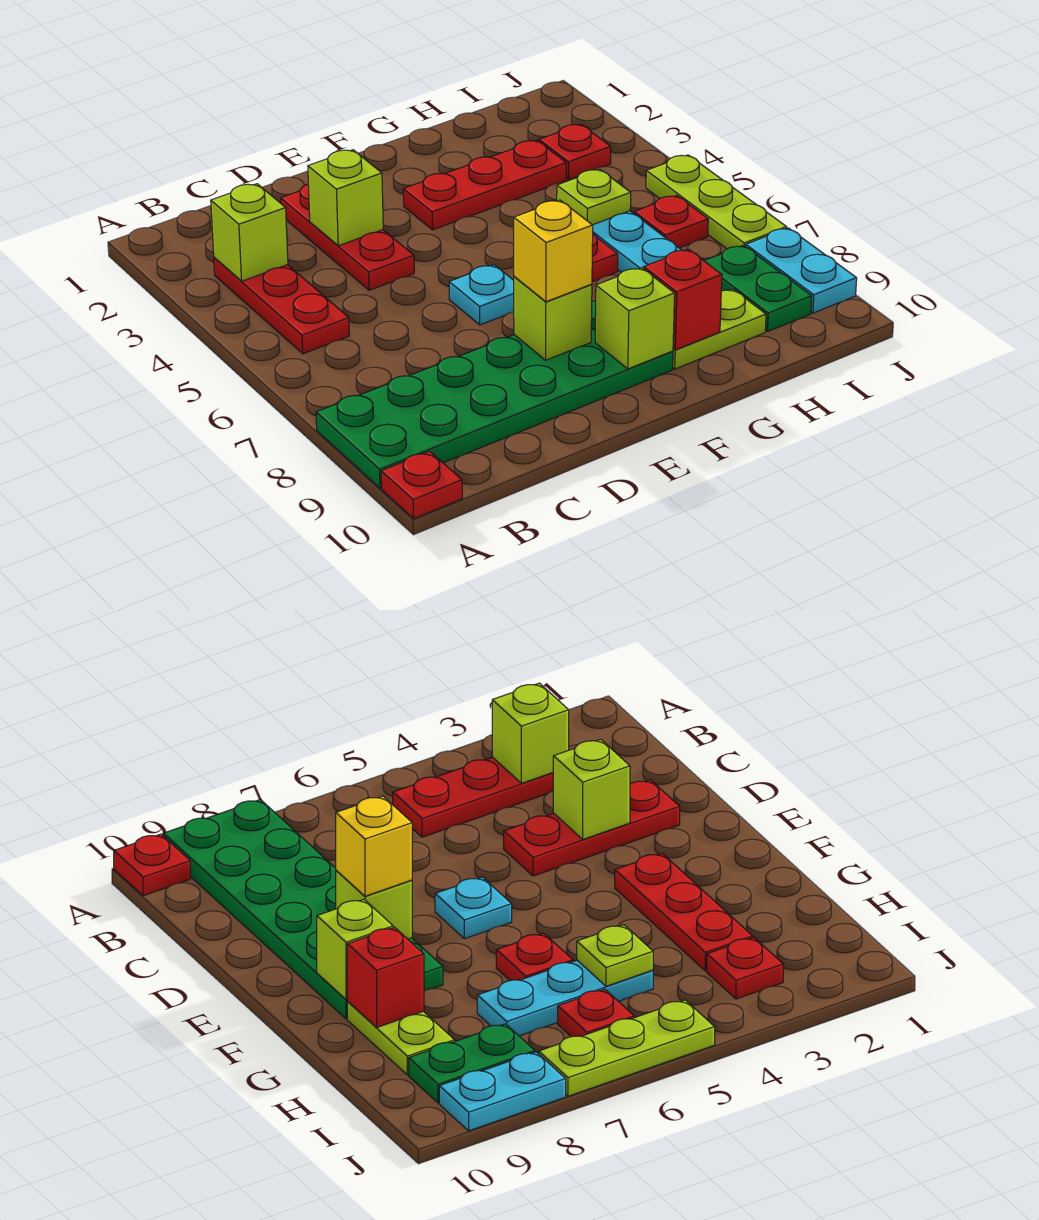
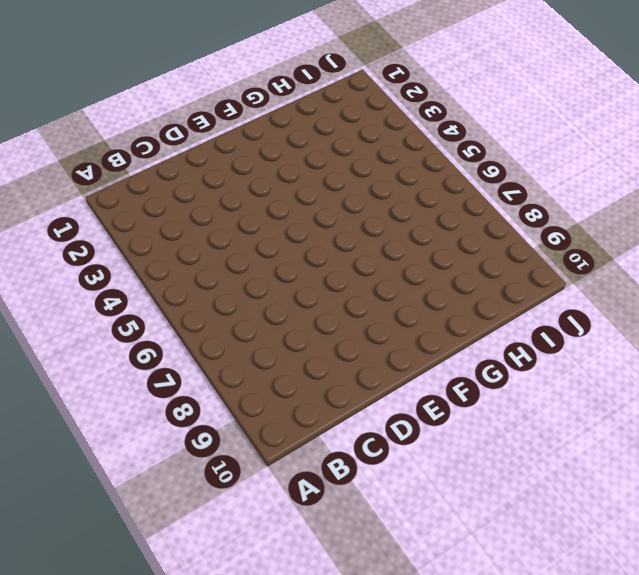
none -> green 2x6 plate [316,301,673,488]
none -> red 1x1 plate [381,451,462,519]
none -> red 1x3 plate [214,257,349,354]

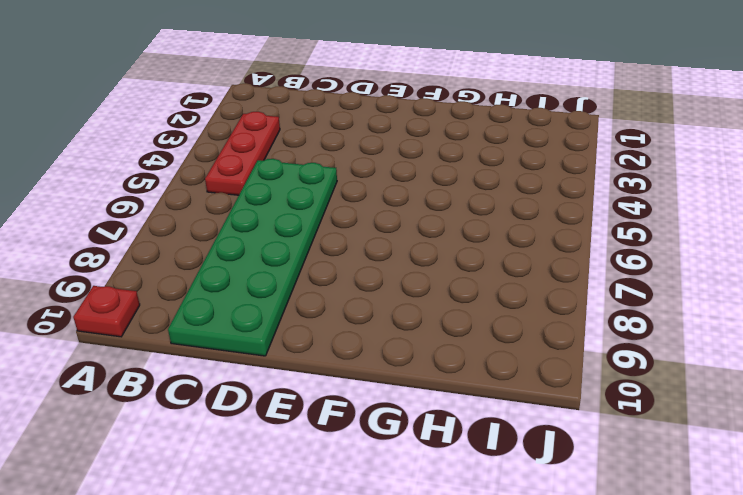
green 2x6 plate [168,159,337,356] -> green 2x6 plate turned to [316,301,673,488]
none -> red 1x3 plate [281,184,414,290]
none -> cyan 1x1 plate [449,265,514,325]
none -> red 1x3 plate [403,140,566,230]

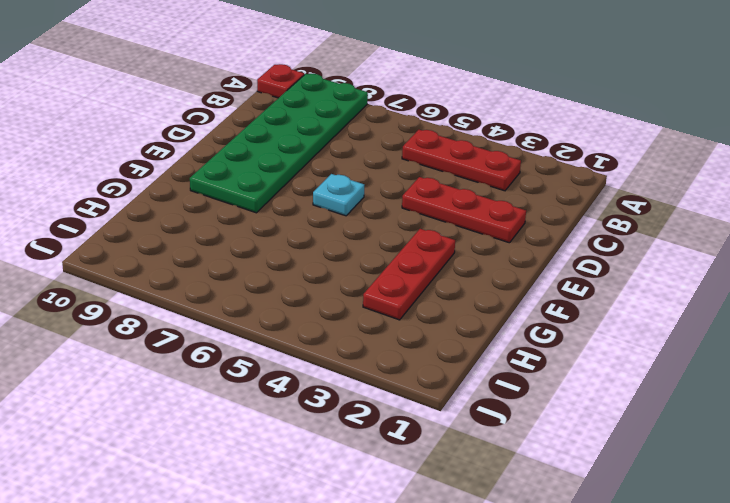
none -> red 1x1 plate [592,234,618,282]
none -> lime 1x2 plate [673,289,766,369]
none -> cyan 1x3 plate [593,211,681,272]

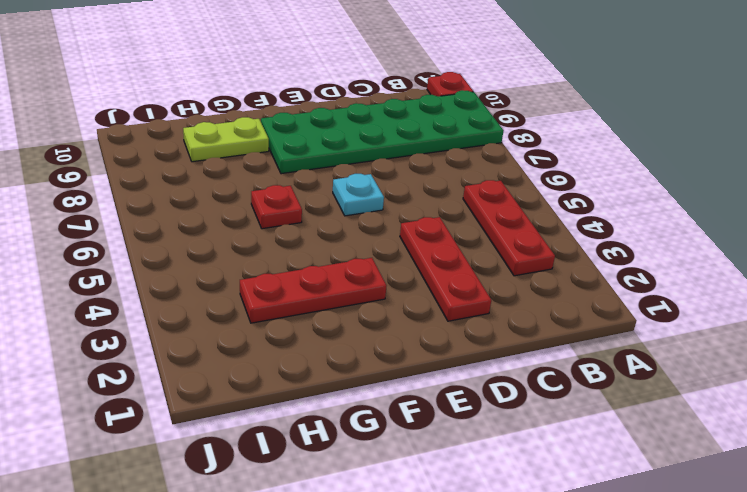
none -> cyan 1x3 plate [593,211,681,272]
none -> red 1x1 plate [539,124,611,180]
none -> red 1x1 plate [634,196,708,248]

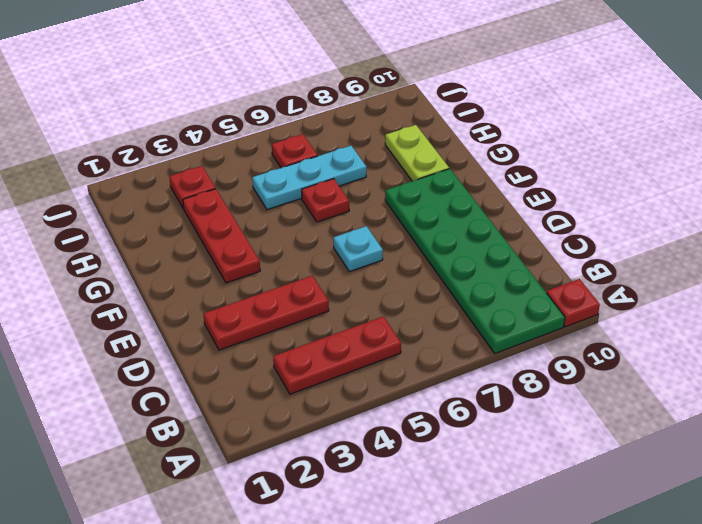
none -> green 1x2 plate [705,245,812,331]
none -> lime 1x3 plate [646,155,787,249]
none -> cyan 1x2 plate [746,228,857,313]

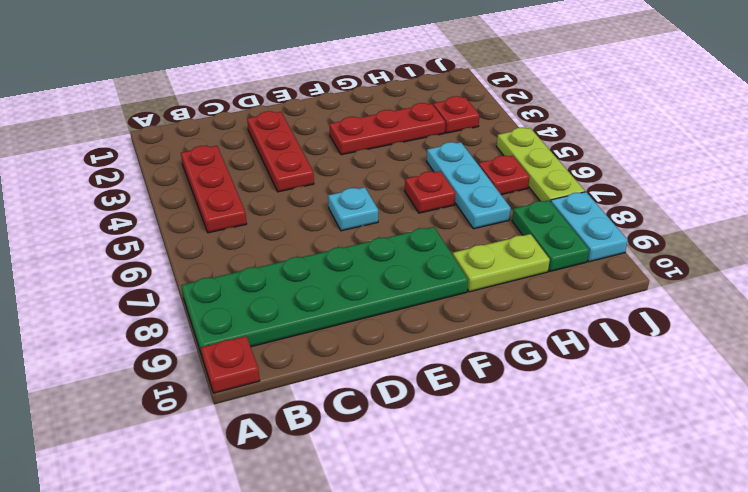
none -> lime 1x1 brick [211,184,288,281]
none -> lime 1x1 brick [308,150,383,246]
none -> lime 1x1 brick [514,277,592,360]

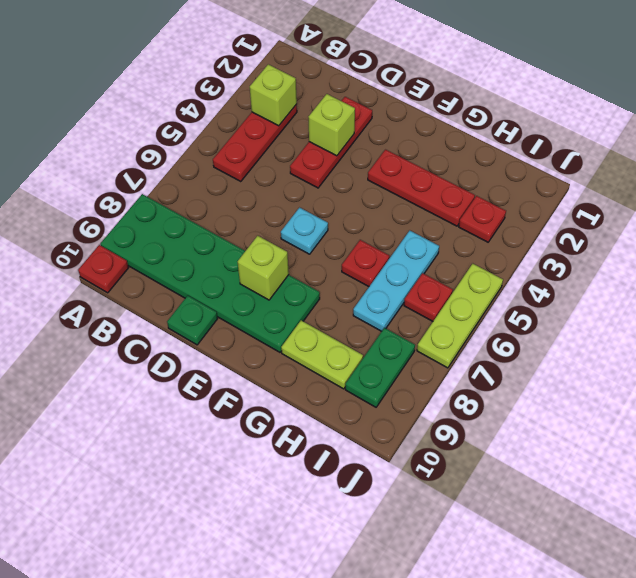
green 1x1 plate [167,296,218,345] -> none
none -> cyan 1x2 plate [746,228,857,313]
none -> lime 1x1 brick [595,268,675,369]
none -> red 1x1 brick [644,249,722,350]

